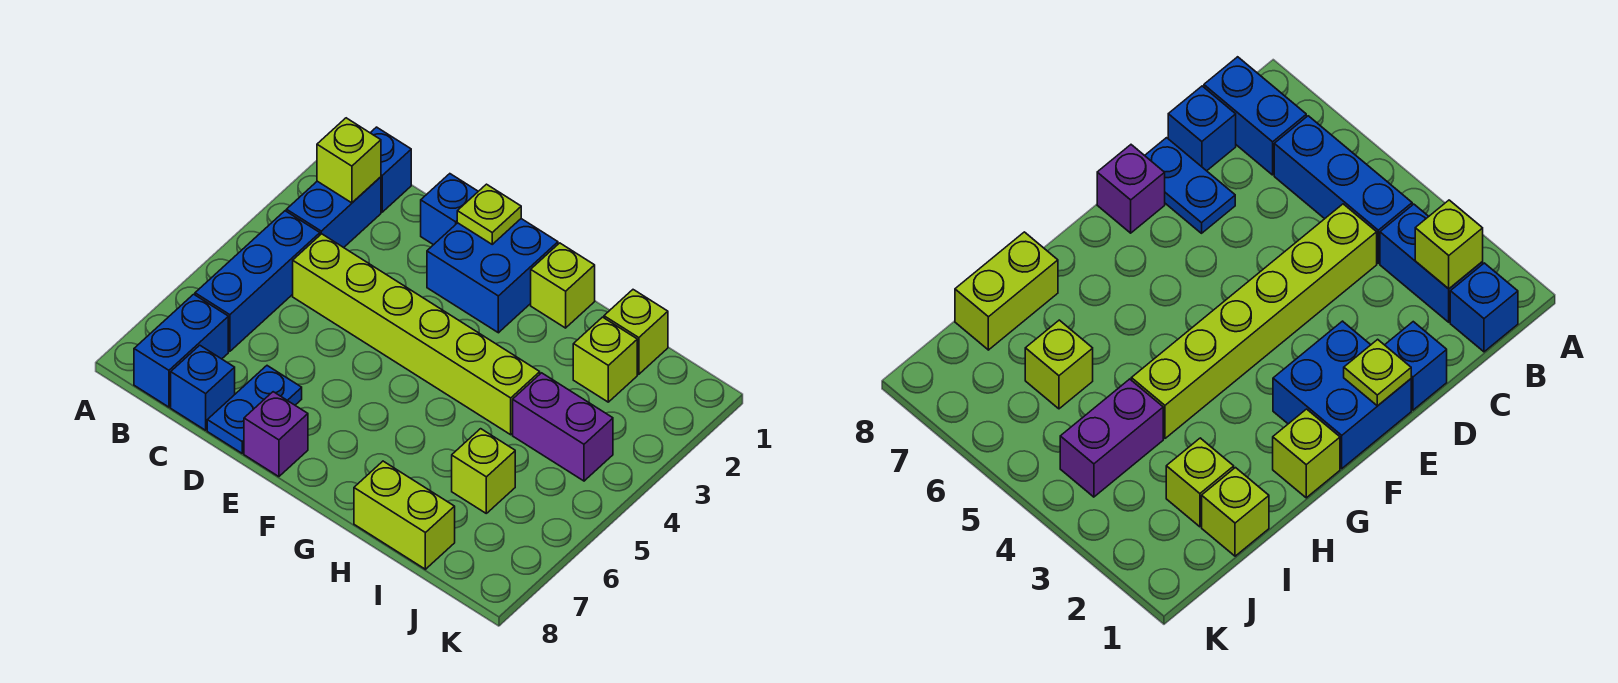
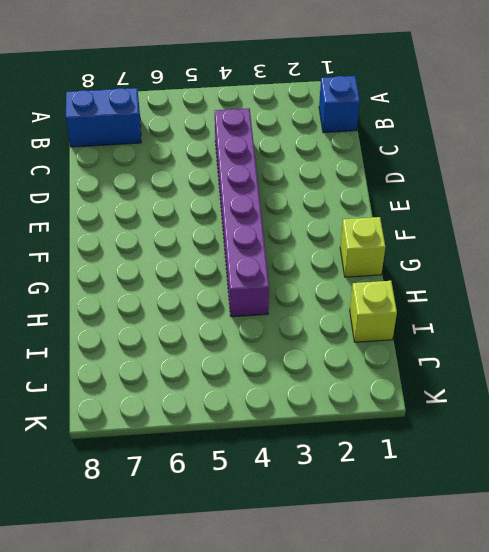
purple 1x6 brick [215,108,269,317] -> lime 1x6 brick [293,234,540,435]
none -> blue 1x2 brick [286,177,381,248]
none -> blue 1x3 brick [195,211,320,351]
none -> blue 1x1 brick [171,345,235,430]

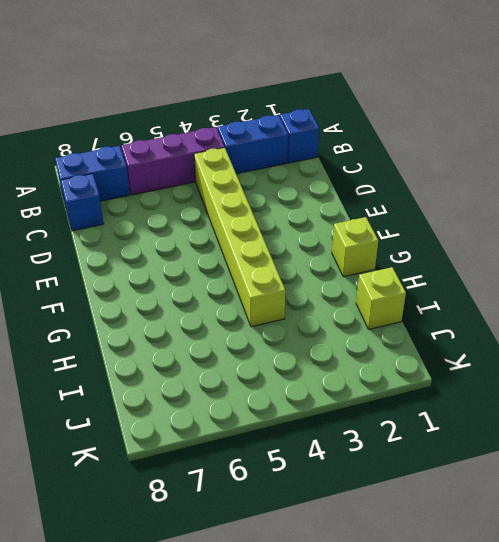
purple 1x3 brick [121,127,224,195] -> blue 1x3 brick [195,211,320,351]
none -> blue 1x1 brick [421,174,478,245]
none -> blue 1x2 plate [207,366,302,453]
none -> blue 2x2 brick [427,219,558,333]

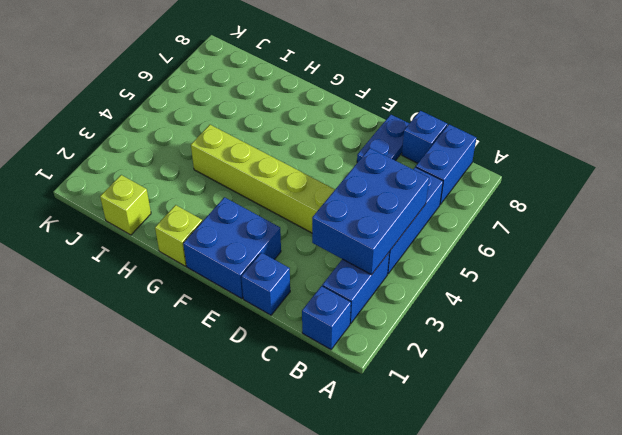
blue 2x3 brick [312,148,429,275] -> none
none -> purple 1x1 brick [244,392,308,477]
none -> lime 1x2 brick [354,461,455,569]
none -> lime 1x1 brick [573,317,637,402]

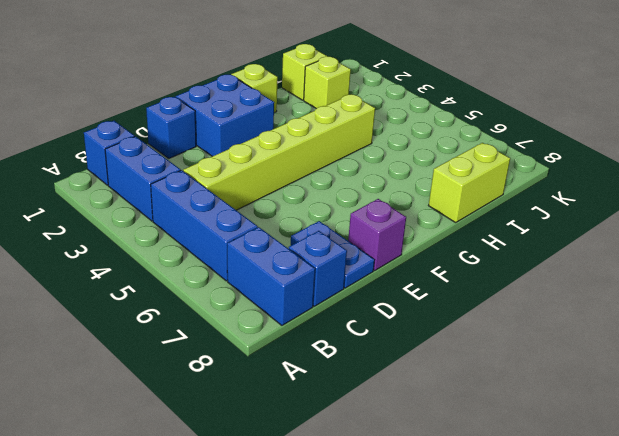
none -> purple 1x2 brick [513,373,613,481]
none -> lime 1x1 brick [452,429,515,513]
none -> lime 1x1 brick [317,118,381,203]

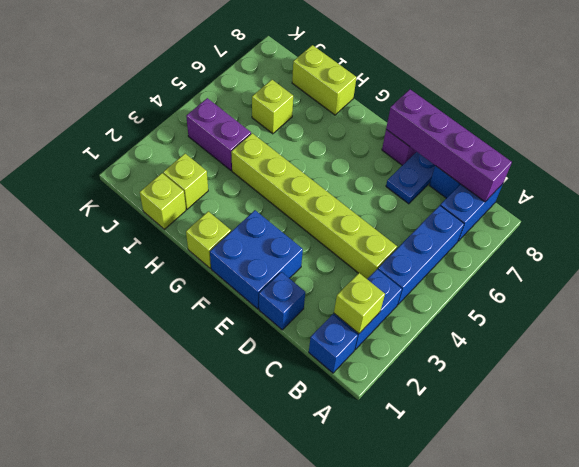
purple 1x4 brick [386,89,512,202] -> none
none -> lime 1x1 plate [457,184,521,244]

